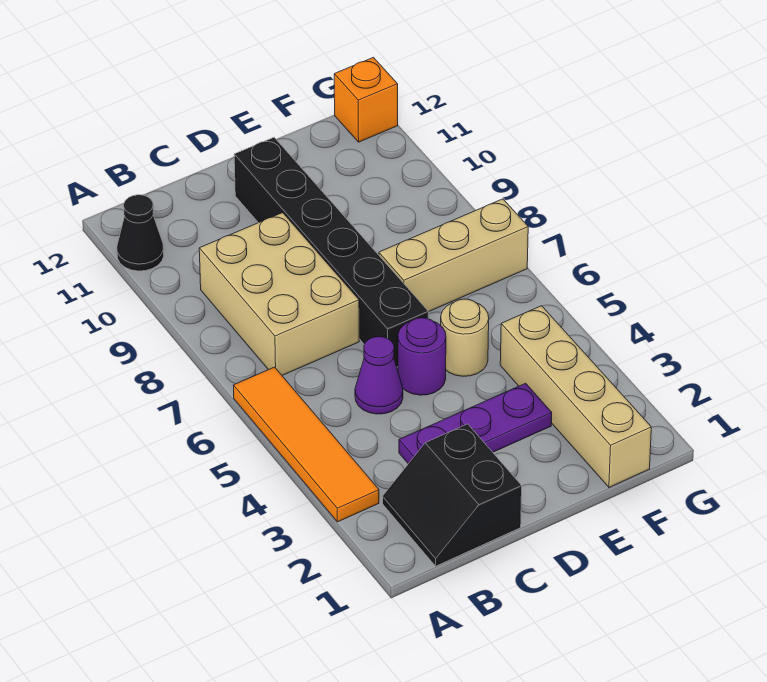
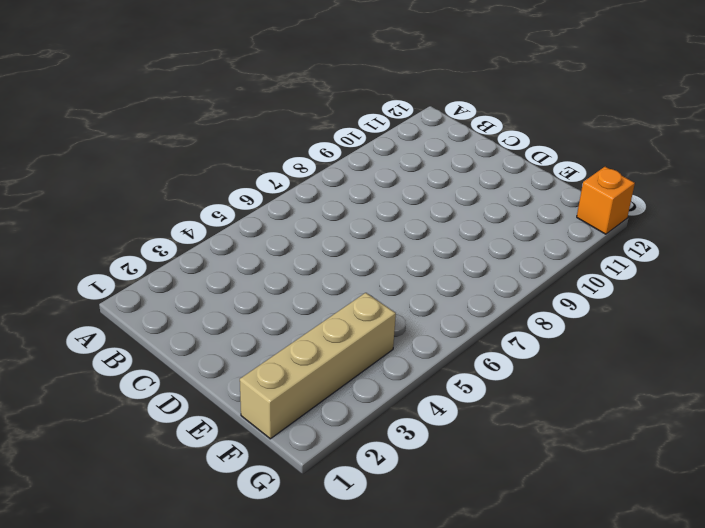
none -> orange 1x4 tile [233,367,379,522]
none -> black 1x1 cone [117,195,164,271]
none -> black 2x2 slope [383,424,522,566]

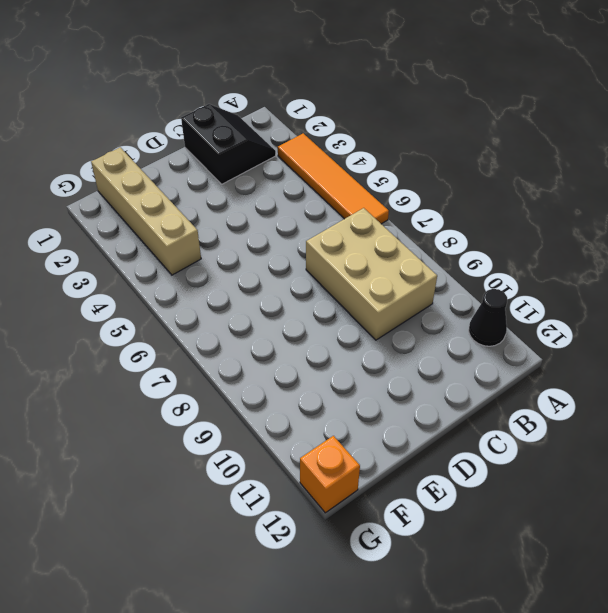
none -> purple 1x3 plate [399,383,552,464]
none -> purple 1x1 cone [355,337,403,414]
none -> purple 1x1 round brick [398,318,446,395]

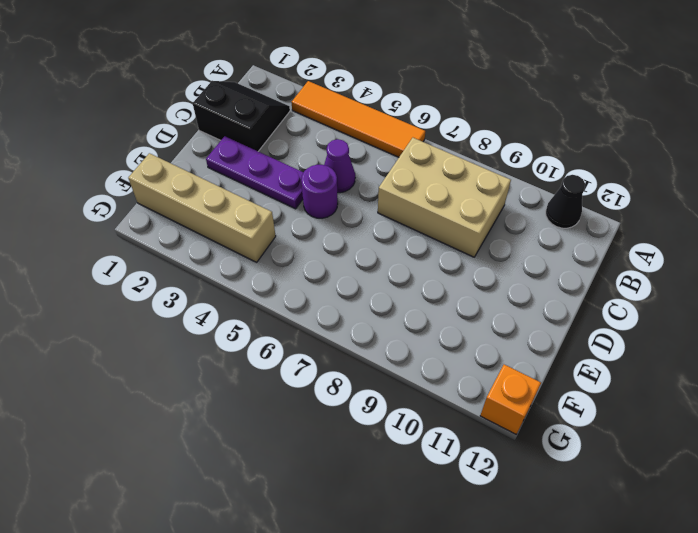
purple 1x3 plate [206,136,303,209] -> purple 1x3 plate turned to [399,383,552,464]
none -> black 1x6 brick [234,138,428,367]
none -> tan 1x1 round brick [441,299,489,376]
none -> tan 1x3 brick [379,199,528,312]

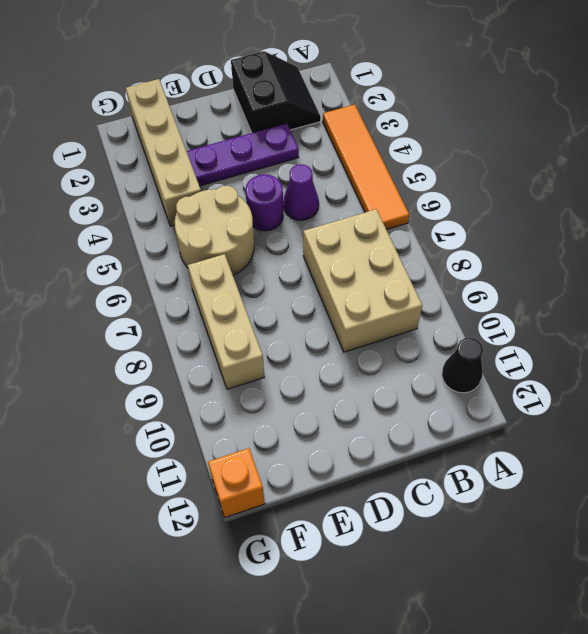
tan 2x2 round brick [175,186,254,275] -> tan 1x1 round brick [441,299,489,376]
tan 1x3 brick [188,254,264,389] -> tan 1x3 brick turned to [379,199,528,312]
none -> black 1x6 brick [234,138,428,367]

